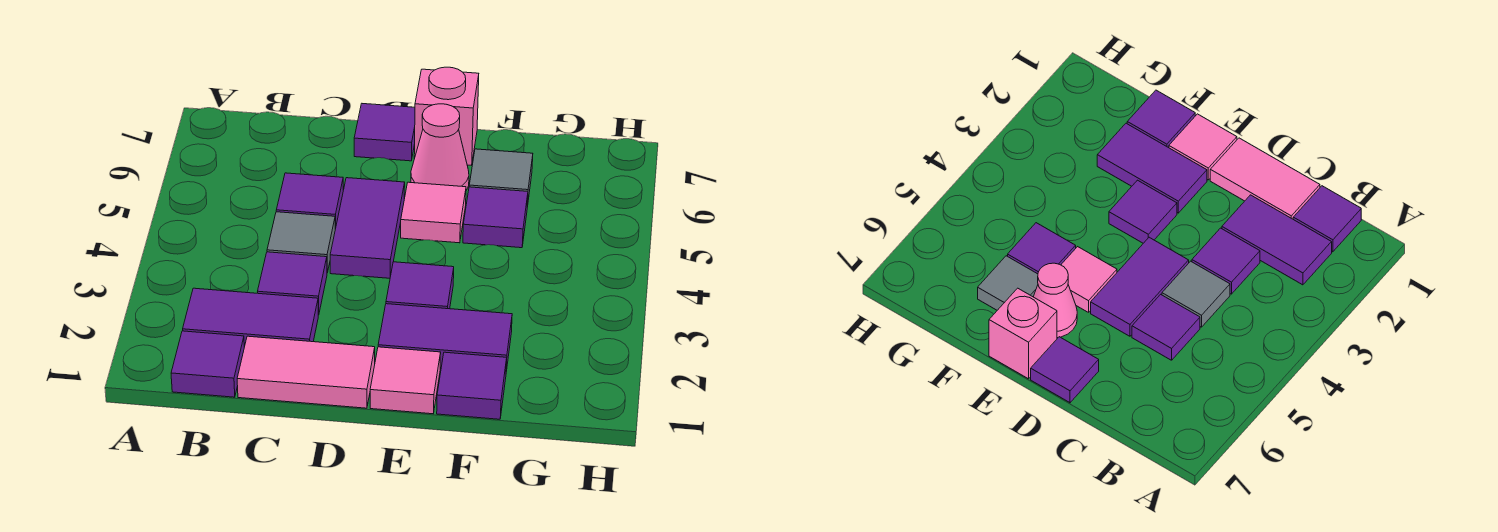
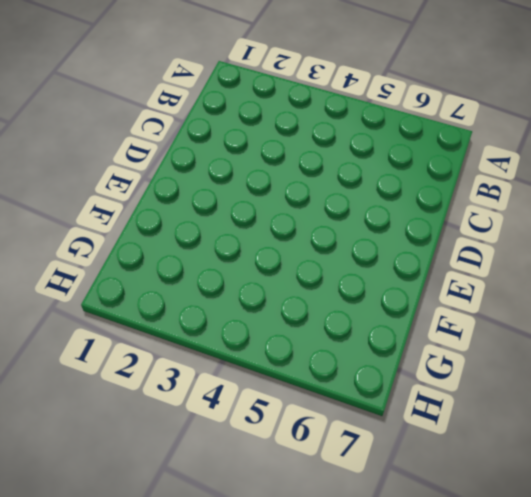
none -> purple 1x1 tile [171,331,244,397]
none -> purple 1x2 tile [183,288,318,347]
none -> pink 1x2 tile [237,336,375,408]

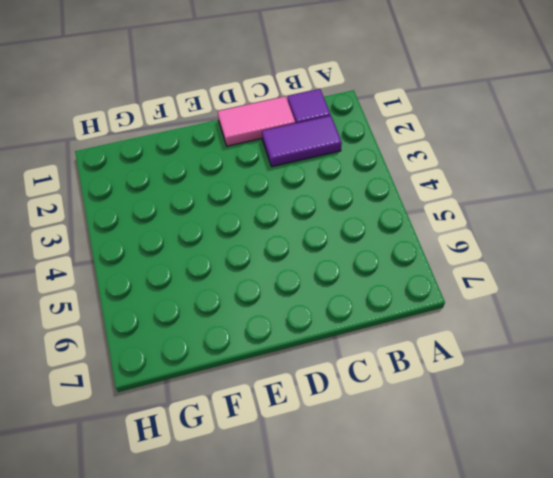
none -> purple 1x1 tile [258,252,327,315]
none -> grey 1x1 tile [267,212,335,273]
none -> purple 1x1 tile [276,173,343,229]

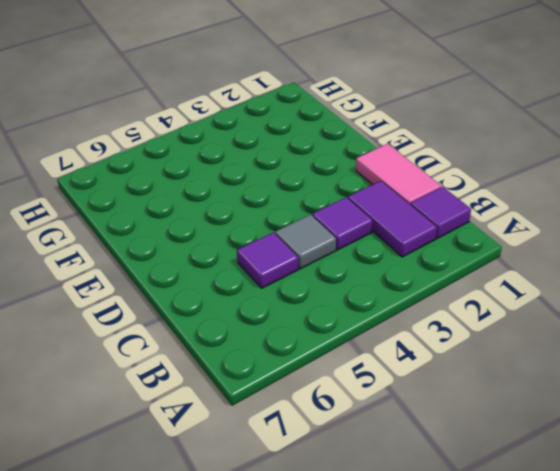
none -> purple 1x2 tile [330,178,405,278]
none -> purple 1x1 tile [354,104,415,161]
none -> pink 1x1 tile [370,347,441,414]

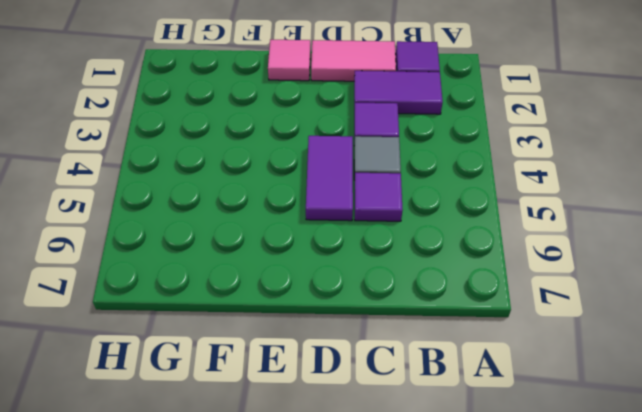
none -> purple 1x1 tile [354,104,415,161]
none -> purple 1x2 tile [378,304,512,371]
none -> purple 1x1 tile [386,262,454,309]

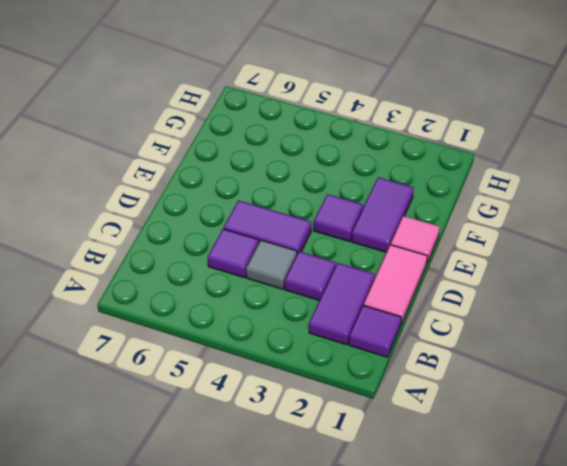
none -> purple 1x1 tile [354,104,415,161]
none -> pink 1x1 tile [401,182,466,243]
none -> pink 1x1 cone [411,104,469,191]

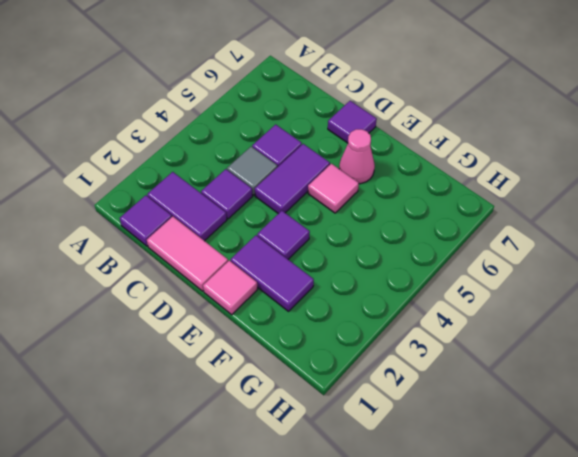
none -> pink 1x1 brick [414,67,479,165]
none -> purple 1x1 tile [437,352,507,419]
none -> purple 1x1 tile [463,187,528,248]

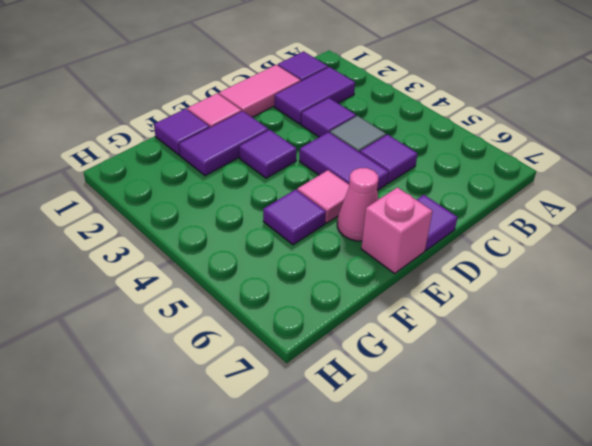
none -> grey 1x1 tile [469,149,533,207]

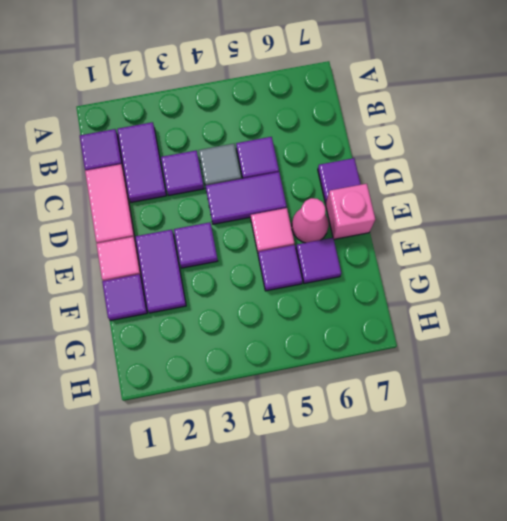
purple 1x1 tile [296,238,341,284] -> grey 1x1 tile [469,149,533,207]

